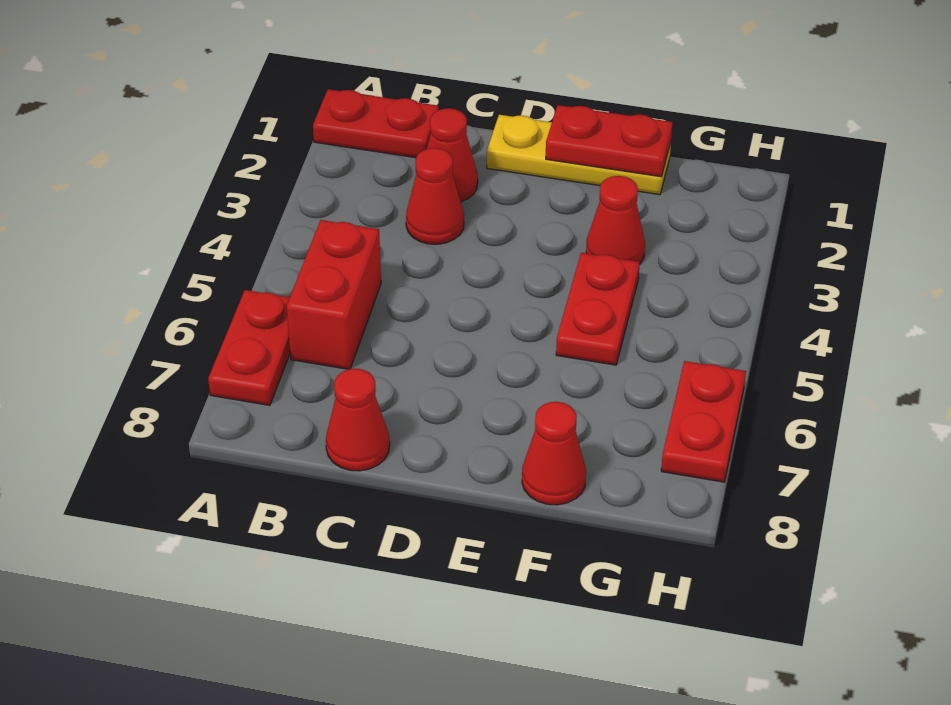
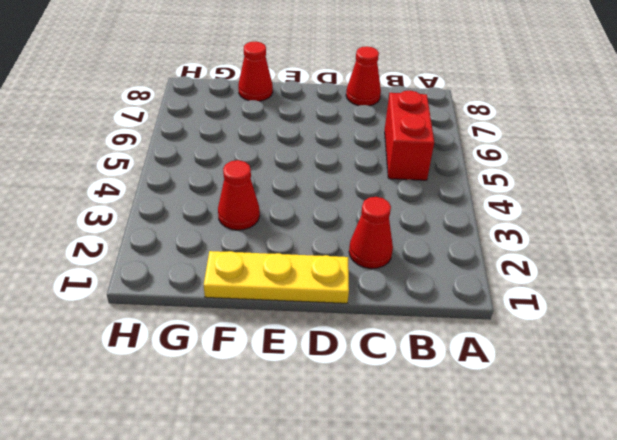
none -> red 1x2 plate [313,89,439,158]
none -> red 1x2 plate [208,290,290,405]
none -> red 1x1 cone [406,148,464,244]

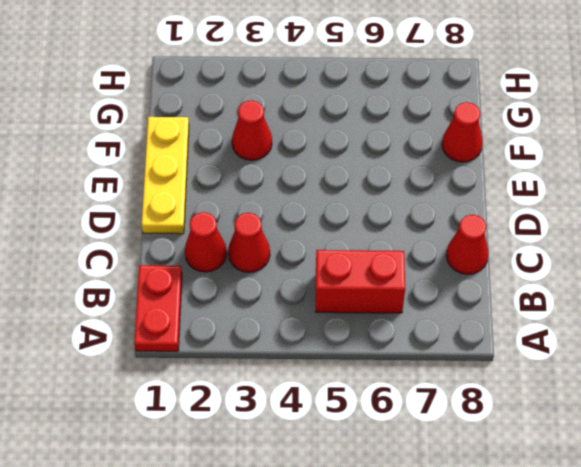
none -> red 1x2 plate [208,290,290,405]
none -> red 1x2 plate [556,253,640,365]
none -> red 1x2 plate [661,361,746,482]

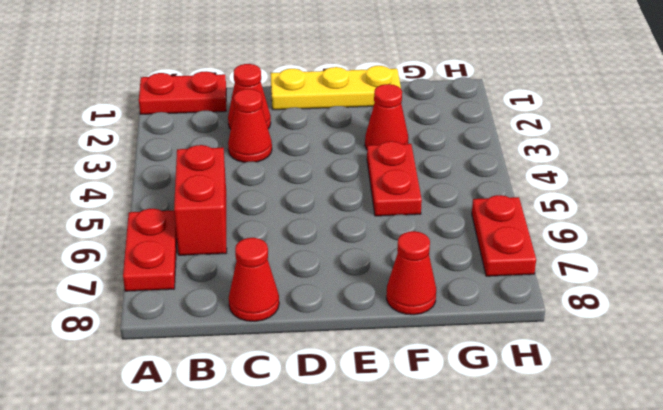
none -> red 1x2 plate [546,105,673,177]

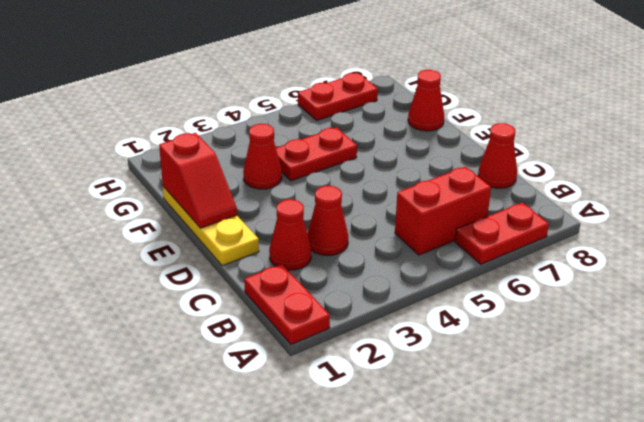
red 1x2 slope [159,133,237,228] -> red 1x2 plate [546,105,673,177]

